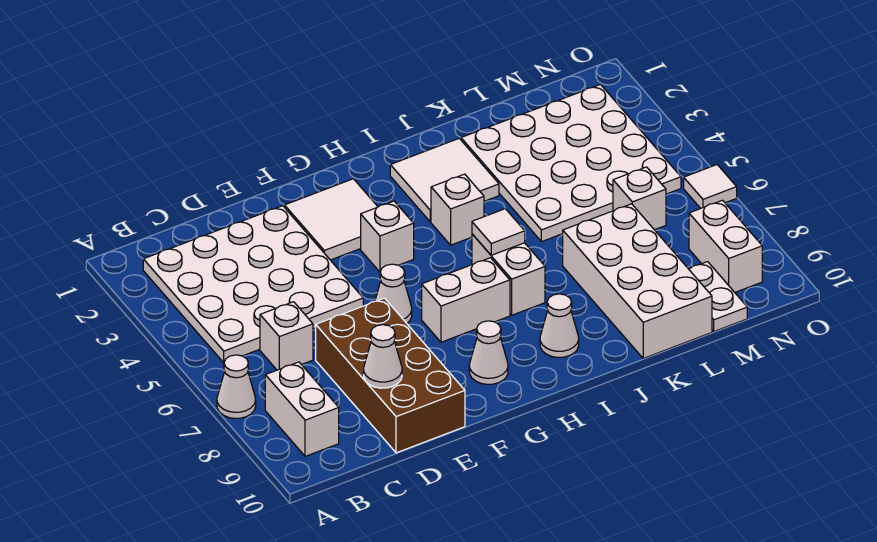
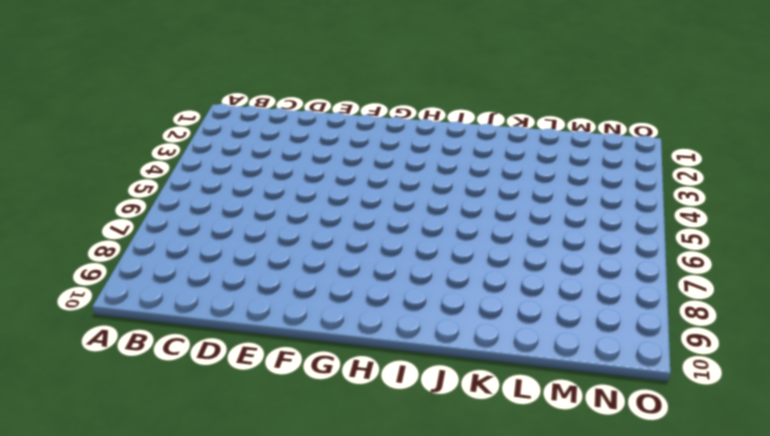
none -> white 1x1 cone [217,355,256,419]
none -> white 4x4 plate [143,206,363,363]
none -> white 1x2 brick [265,362,339,456]

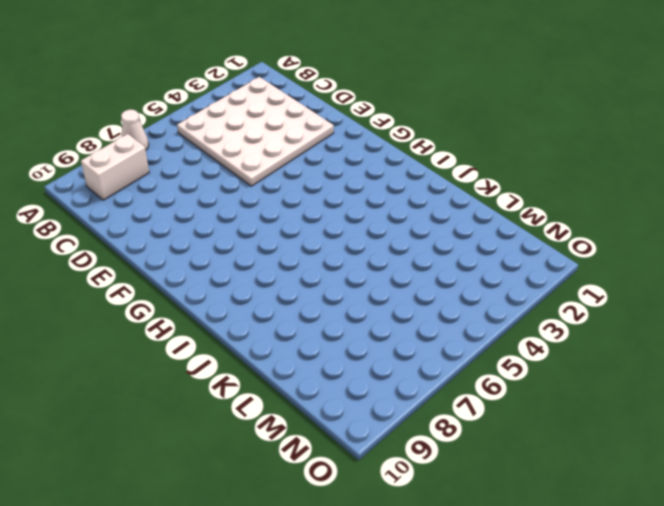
none -> white 1x1 brick [260,302,313,370]
none -> brown 2x4 brick [316,298,465,453]
none -> white 2x2 tile [285,179,378,260]

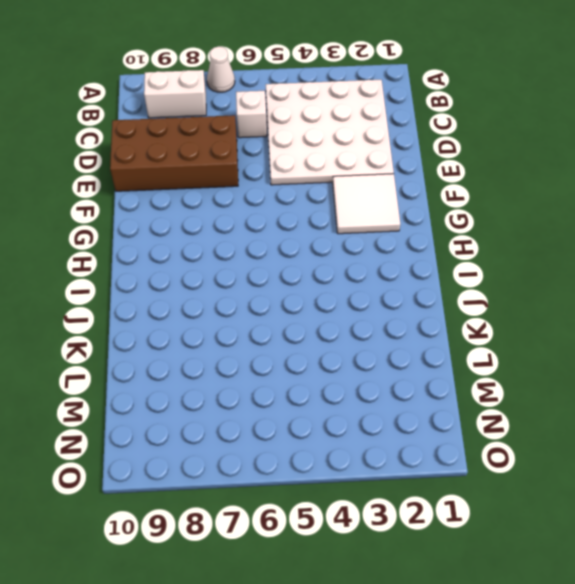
none -> white 1x1 cone [375,264,412,323]
none -> white 1x1 brick [361,201,414,272]
none -> white 1x2 brick [422,258,510,342]

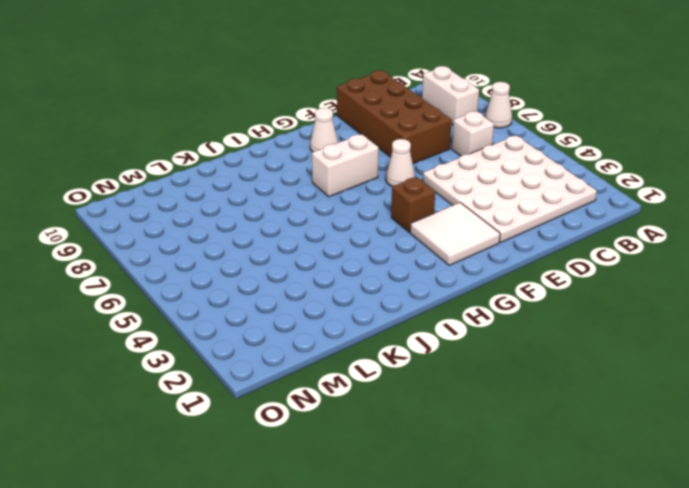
brown 1x1 brick [391,177,435,232] -> white 1x1 brick [361,201,414,272]
none -> white 2x2 tile [390,138,499,222]
none -> white 1x1 brick [431,174,484,245]
none -> white 1x2 brick [472,234,545,315]

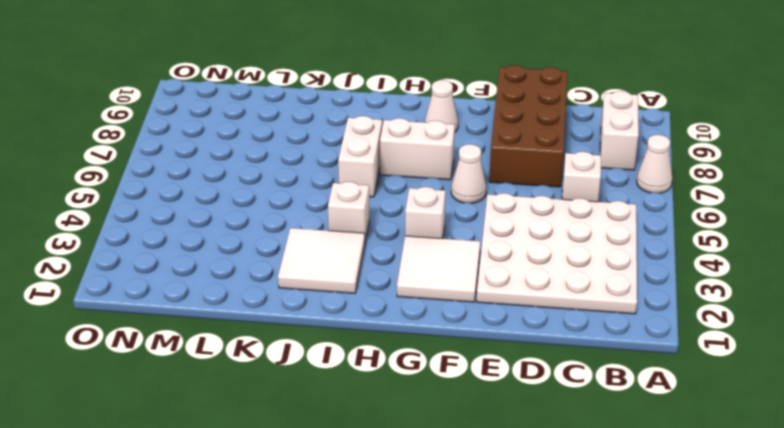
none -> white 1x1 cone [540,294,579,357]
none -> white 4x4 plate [461,85,681,242]
none -> white 2x4 brick [563,204,712,358]

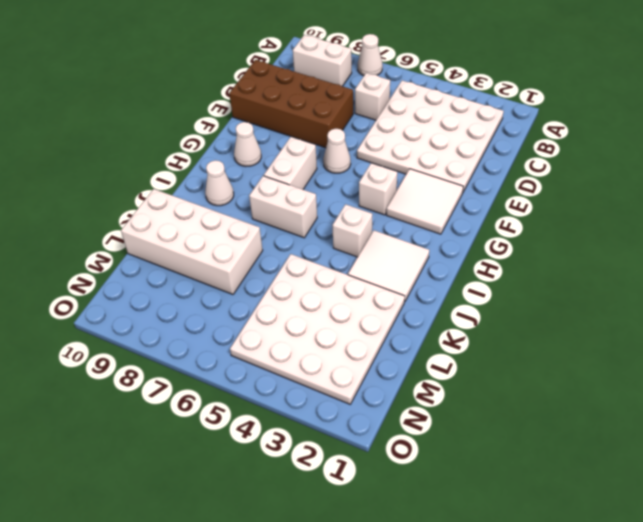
none -> white 1x1 brick [613,167,666,230]
none -> white 1x2 plate [689,262,747,331]
none -> white 1x2 brick [689,200,762,292]

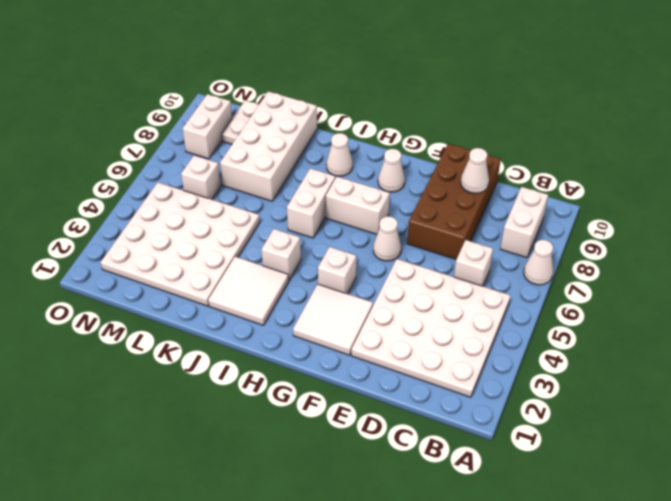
none -> white 1x1 tile [684,165,737,208]
none -> white 1x1 tile [472,209,525,255]

